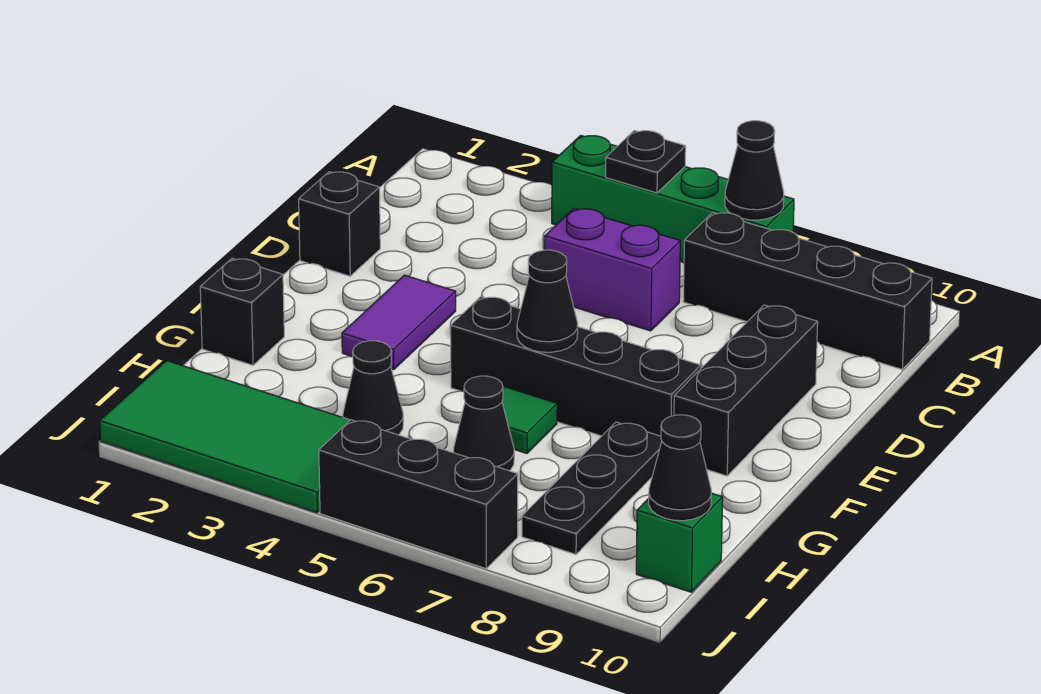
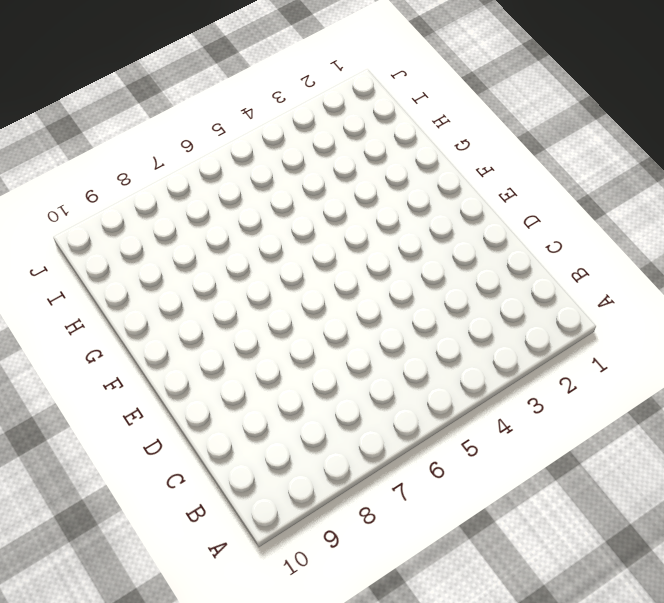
none -> green 1x4 brick [552,135,794,263]
none -> black 1x4 brick [683,213,932,369]
none -> purple 1x2 brick [545,208,680,331]

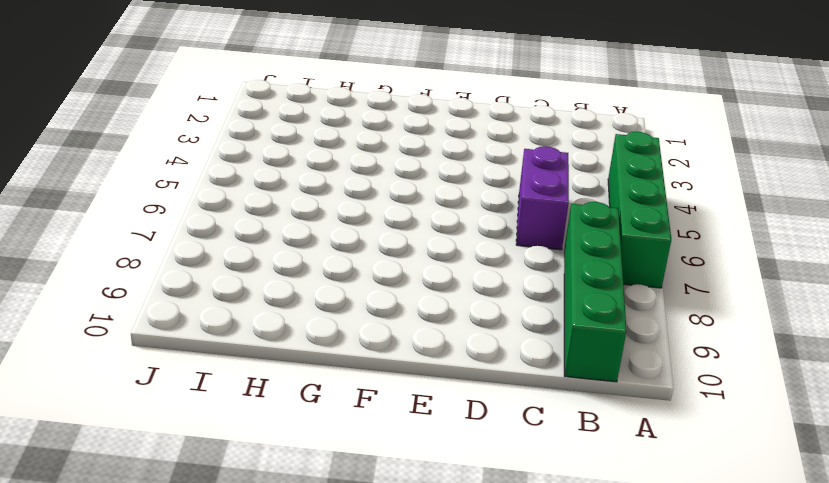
green 1x4 brick [564,202,626,382] -> black 1x4 brick [683,213,932,369]
none -> black 1x1 brick [299,172,380,276]
none -> black 1x3 brick [674,305,818,476]
none -> purple 1x2 tile [342,275,456,370]

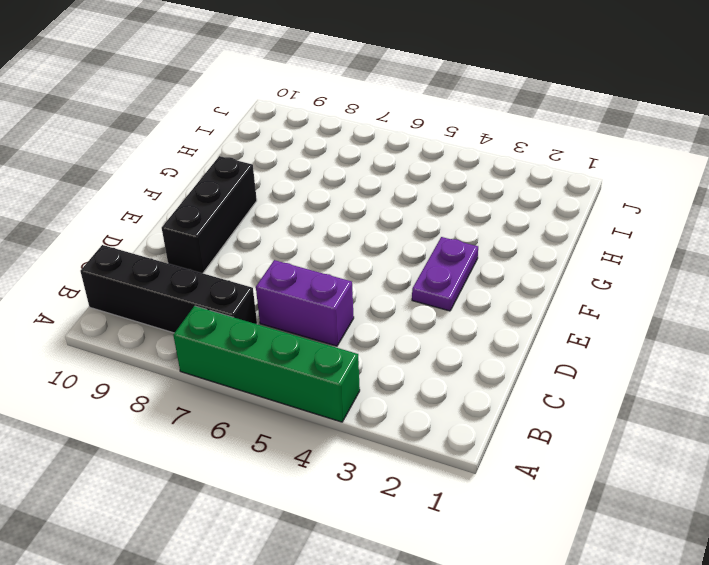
purple 1x2 plate [412,237,478,311] -> purple 1x2 tile [342,275,456,370]
none -> black 1x1 brick [299,172,380,276]
none -> black 1x4 brick [451,297,701,436]
none -> black 1x1 brick [200,258,284,365]

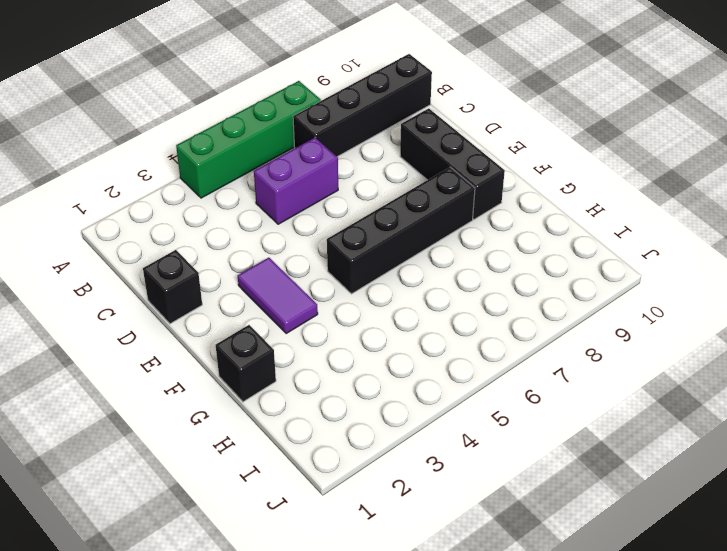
none -> green 1x1 tile [502,387,557,453]
none -> black 1x3 plate [522,422,662,554]
none -> black 1x1 cone [343,341,403,435]

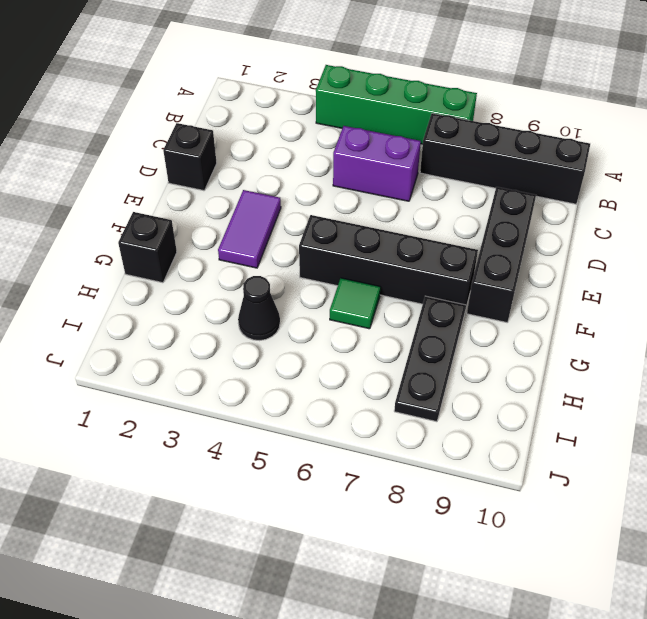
none -> black 1x1 cone [453,376,514,471]
none -> green 2x4 tile [100,361,350,513]
none -> green 1x1 brick [636,493,723,592]

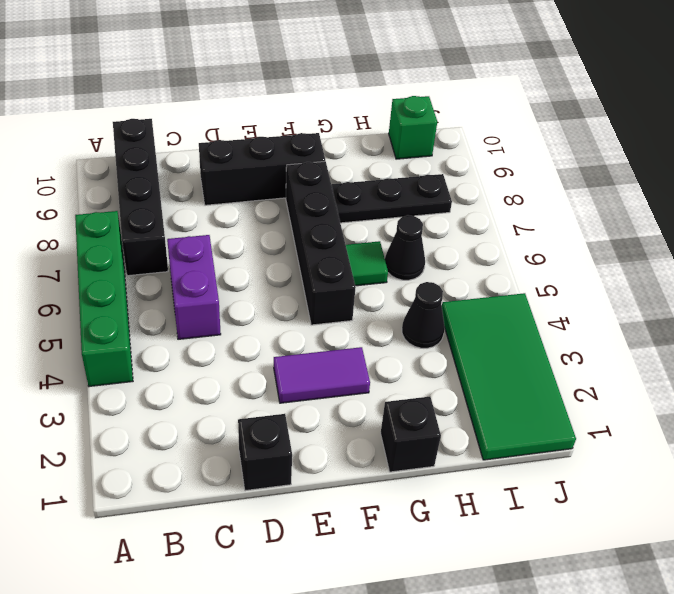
none -> black 1x3 brick [319,420,518,568]
none -> black 1x1 plate [606,131,686,193]
none -> black 1x1 cone [725,121,784,220]

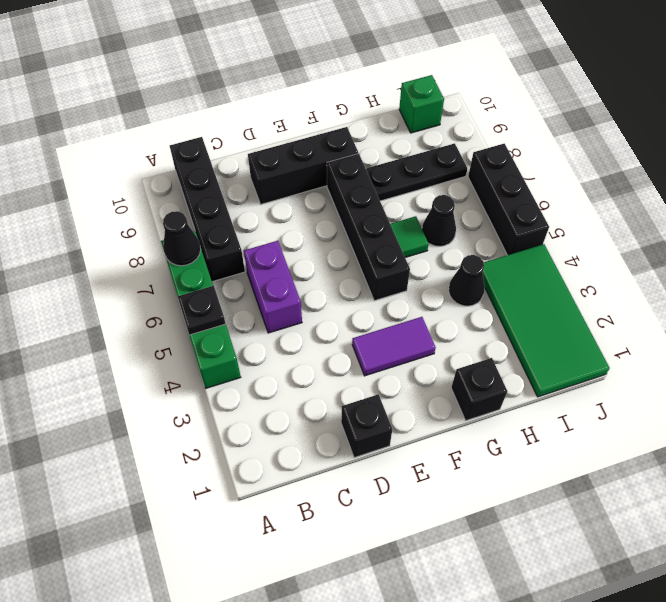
none -> black 1x1 cone [517,250,578,352]
none -> black 1x1 cone [649,415,711,521]

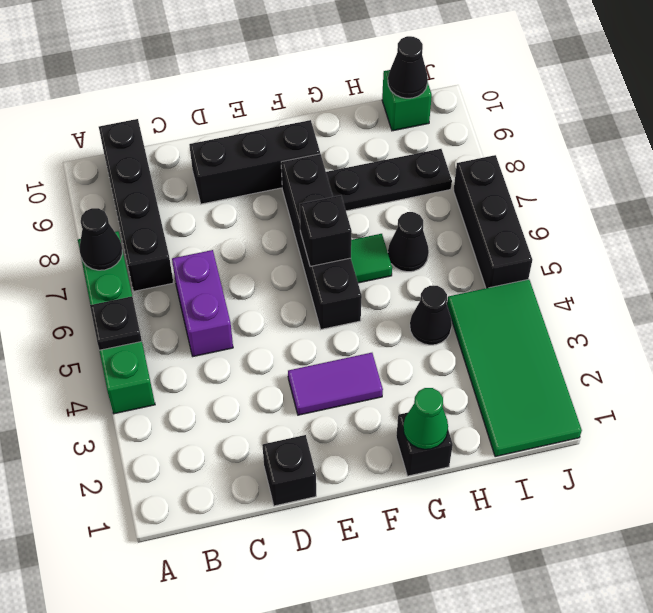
black 1x1 brick [300,195,352,266] -> black 1x1 cone [517,250,578,352]
green 1x1 cone [403,388,448,449] -> none

